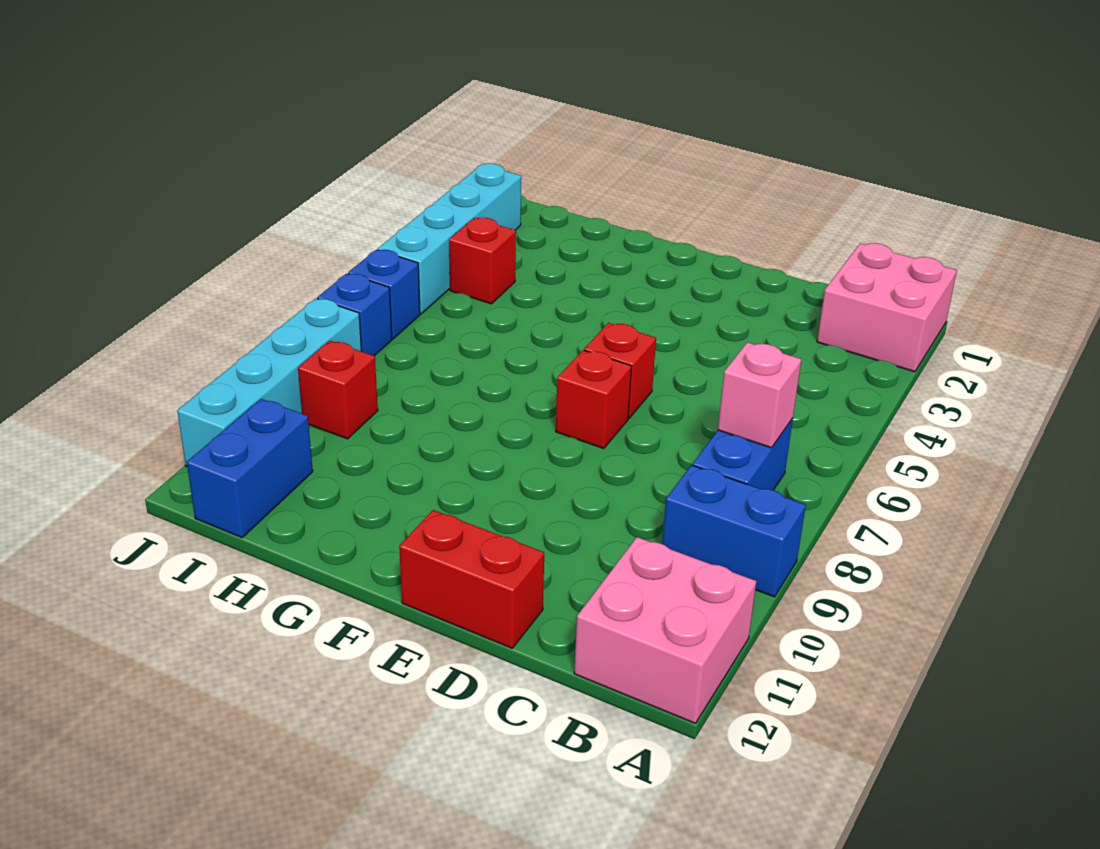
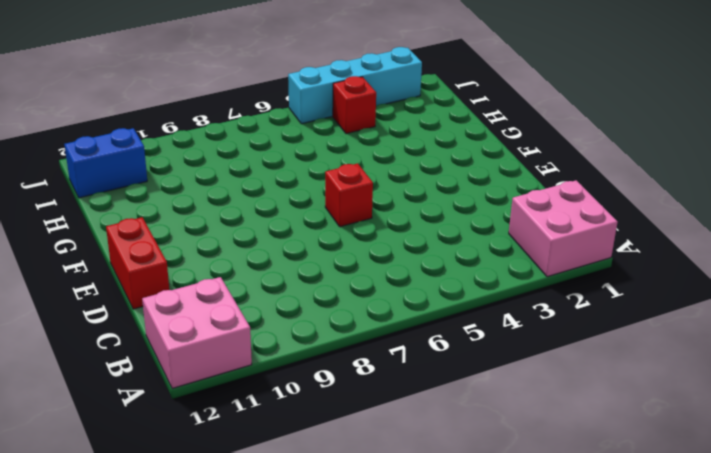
none -> blue 1x2 brick [662,465,806,597]
none -> blue 1x2 brick [693,418,793,490]
none -> red 1x1 brick [556,350,631,449]

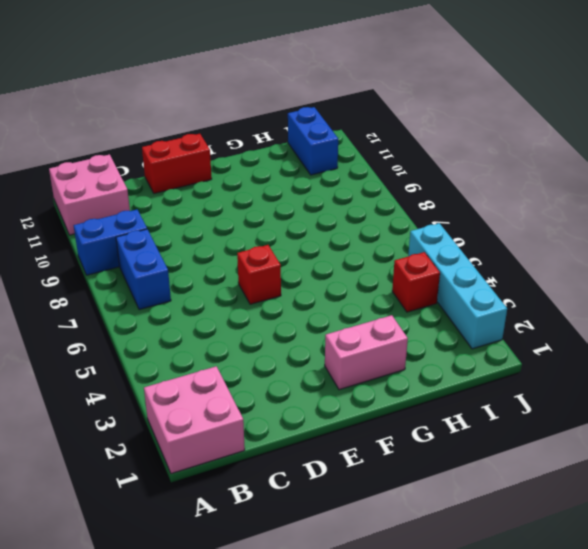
pink 1x2 brick [325,315,408,390] -> none
none -> red 1x1 brick [556,350,631,449]
none -> red 1x1 brick [298,341,378,439]
none -> blue 1x1 brick [348,250,420,339]

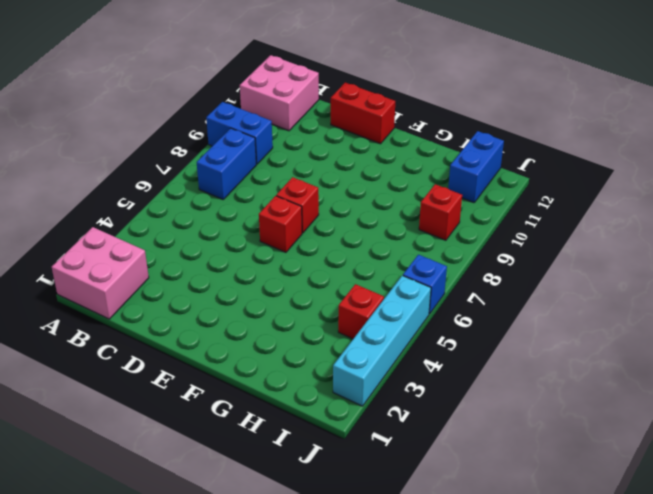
none -> blue 1x1 brick [317,274,392,356]
none -> cyan 1x4 brick [177,299,361,466]
none -> pink 1x1 brick [718,342,801,448]

